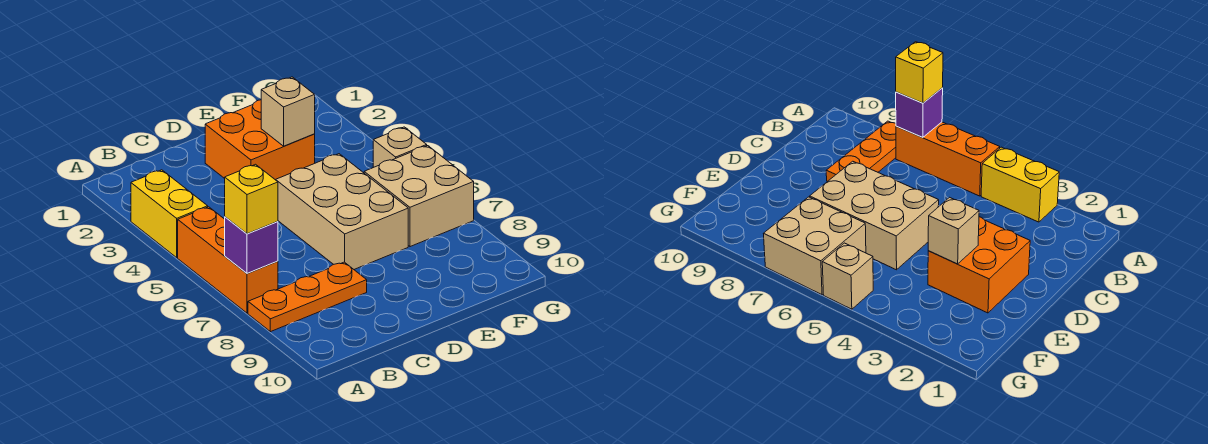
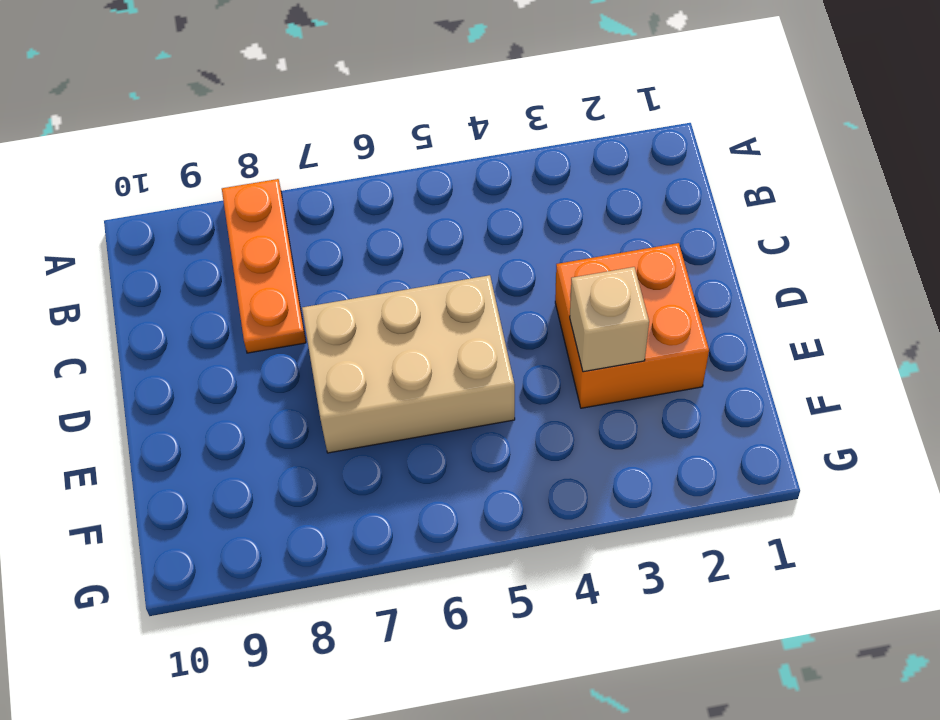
none -> yellow 1x2 brick [131,170,208,257]
none -> orange 1x3 brick [178,207,278,313]

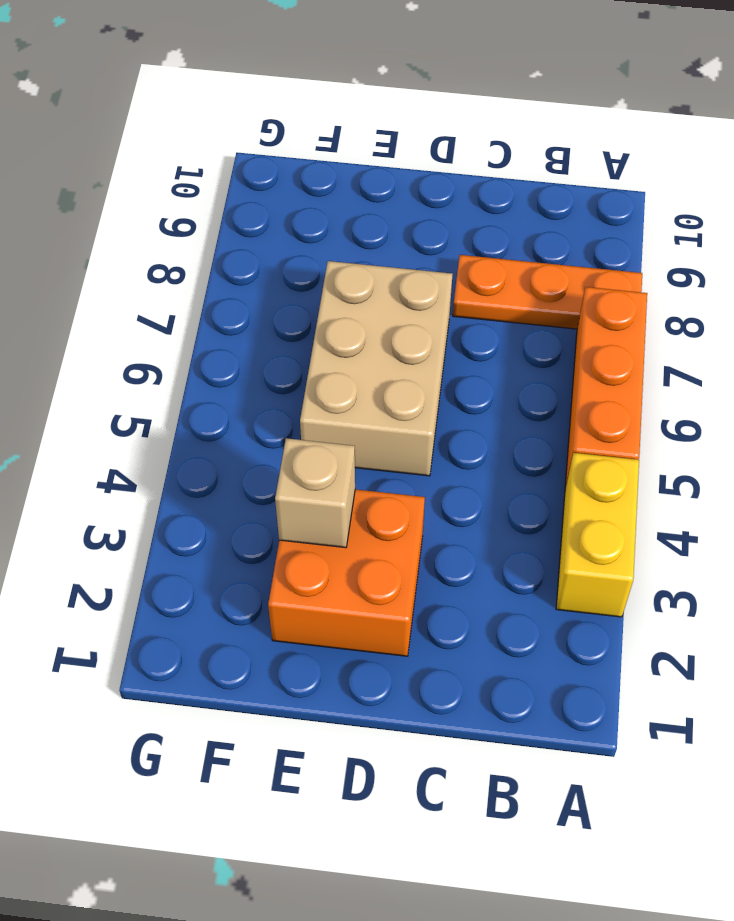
none -> tan 2x2 brick [364,146,474,247]
none -> tan 1x1 brick [373,127,427,167]

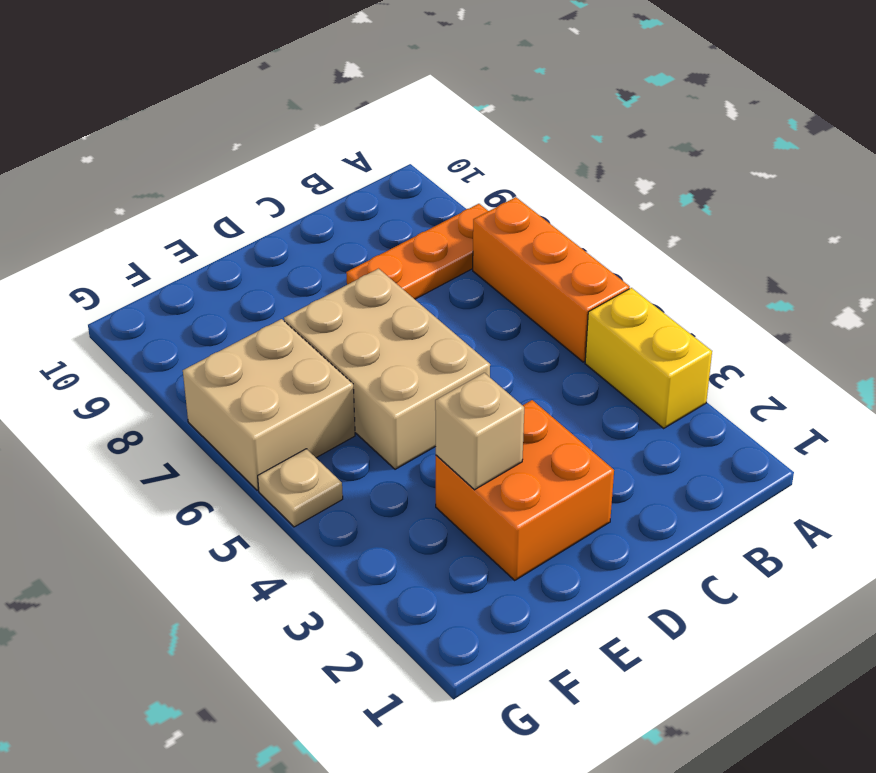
tan 1x1 plate [258,449,343,527] -> tan 1x1 brick [373,127,427,167]
none -> purple 1x1 brick [225,217,278,274]
none -> yellow 1x1 brick [225,164,278,234]

